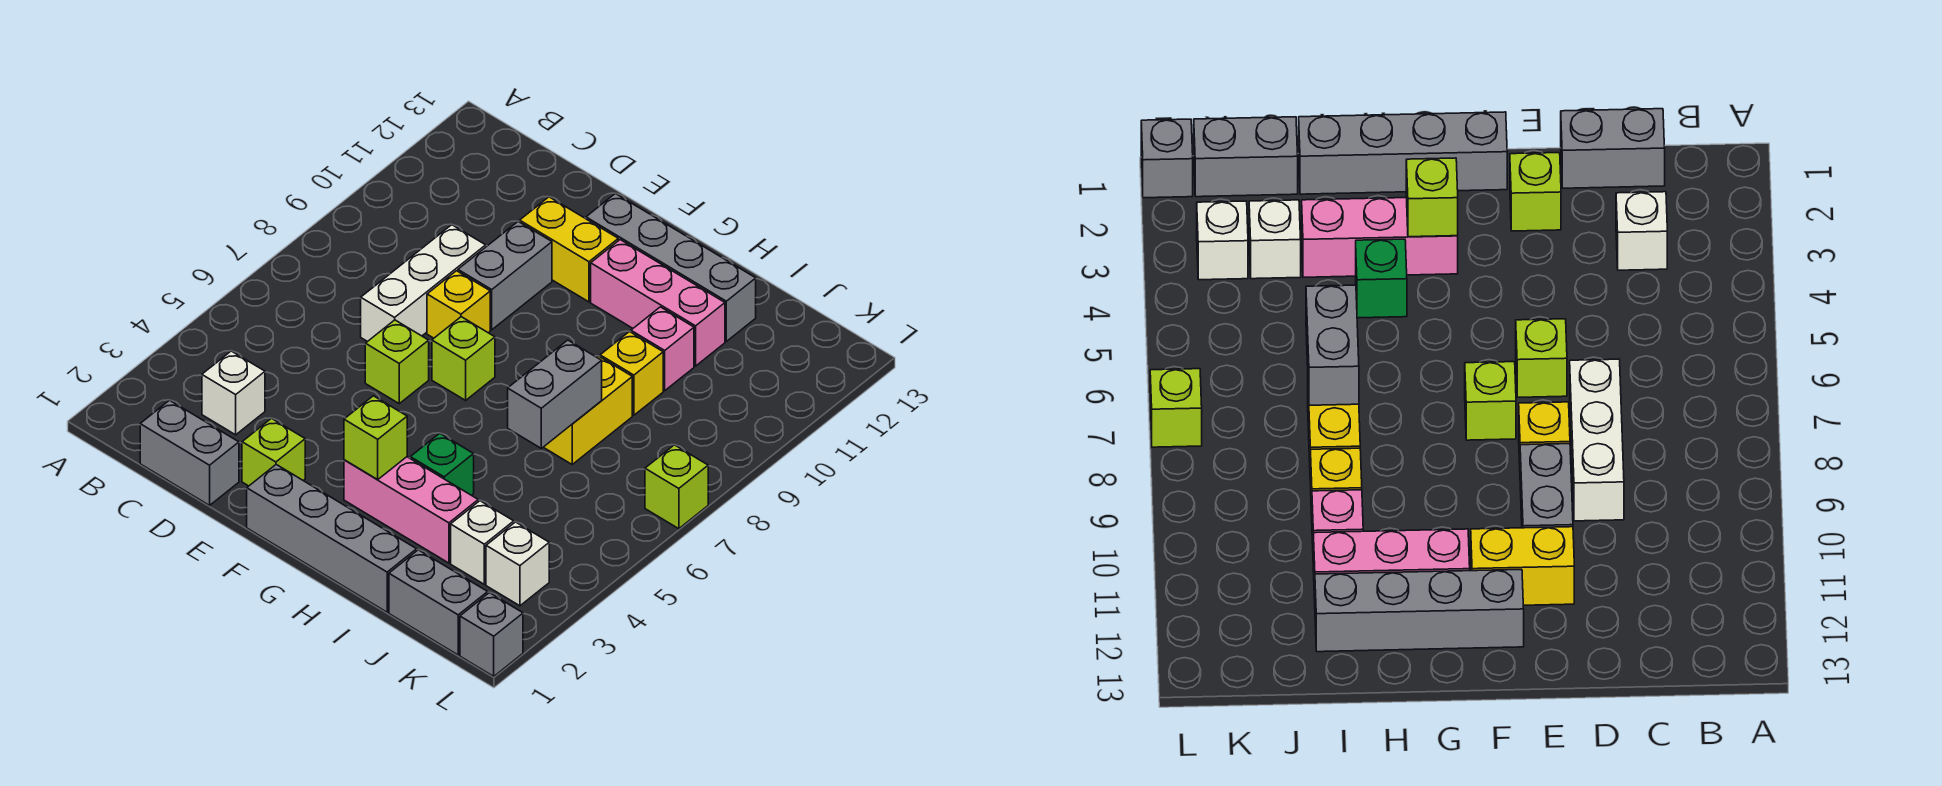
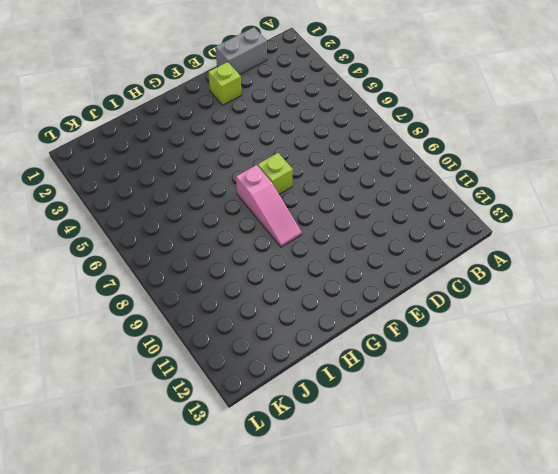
pink 1x3 slope [236,165,302,247] -> none
none -> white 1x1 brick [202,351,265,435]
none -> white 1x3 brick [361,225,486,342]
none -> lime 1x1 brick [365,320,429,403]

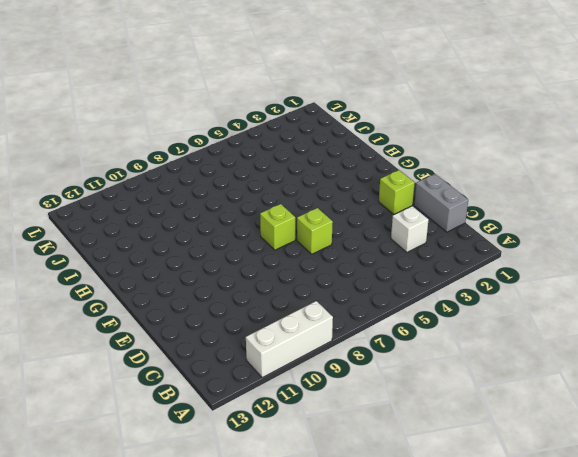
white 1x3 brick [246,301,333,377] -> white 1x3 brick moved to [361,225,486,342]
none -> yellow 1x1 brick [427,271,490,338]
none -> grey 1x2 brick [458,222,552,330]
none -> yellow 1x2 brick [520,197,618,302]

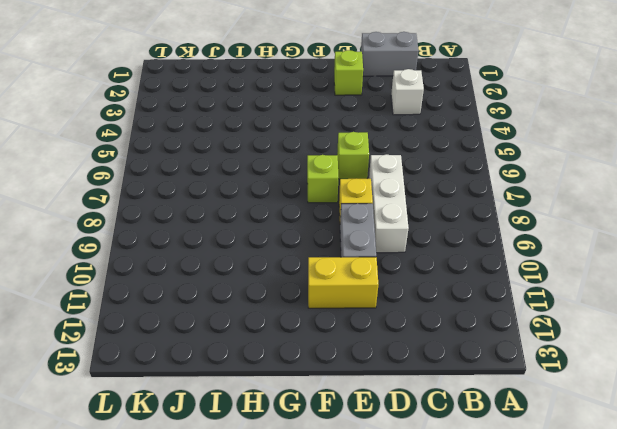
none -> grey 1x4 brick [247,465,417,612]
none -> grey 1x4 brick [586,194,756,341]
none -> pink 1x3 brick [344,457,478,563]

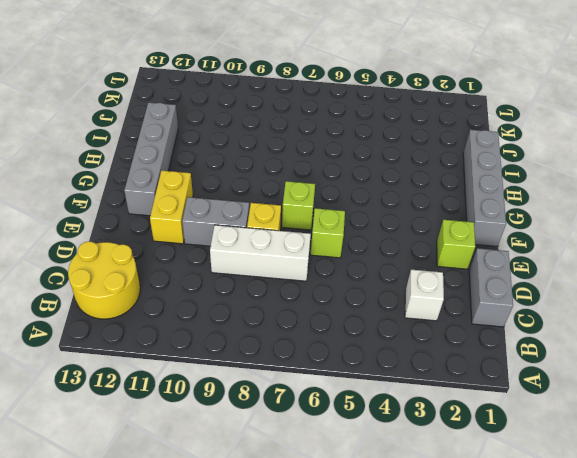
yellow 2x2 round brick [68,241,140,319] -> none
none -> pink 1x3 brick [344,457,478,563]
none -> pink 1x3 brick [591,240,725,366]
none -> green 1x1 brick [410,433,474,495]

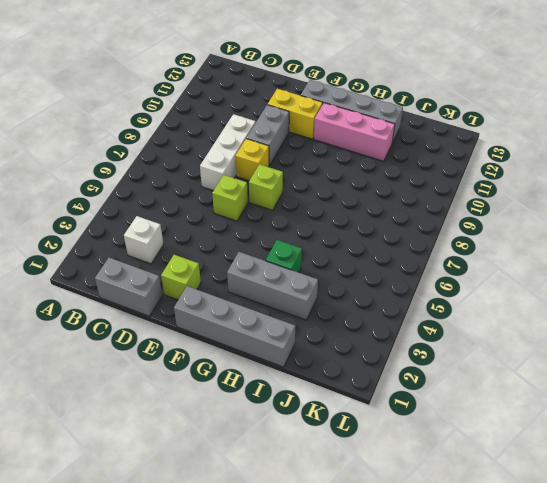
grey 1x3 brick [227,252,318,320] -> pink 1x3 brick [344,457,478,563]
none -> yellow 1x2 brick [544,356,632,464]
none -> yellow 1x1 brick [600,331,663,415]
none -> pink 1x1 brick [631,307,694,391]

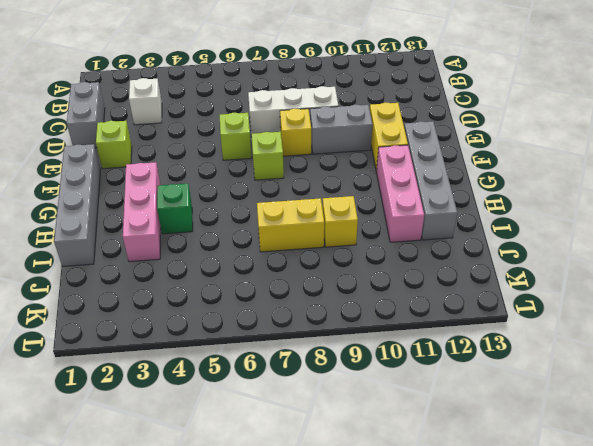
none -> pink 1x1 brick [631,307,694,391]
none -> grey 1x2 brick [389,550,488,655]
none -> white 1x1 brick [451,501,514,584]

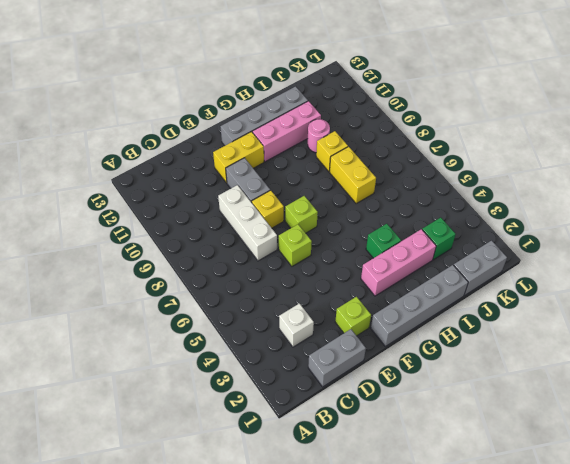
pink 1x1 round brick [308,119,330,153] -> pink 1x1 brick [631,307,694,391]
green 1x1 brick [422,218,456,260] -> white 1x1 brick [451,501,514,584]
none -> white 1x1 brick [486,522,549,606]
none -> grey 1x1 brick [460,593,523,676]
none -> lime 1x1 brick [645,445,708,529]

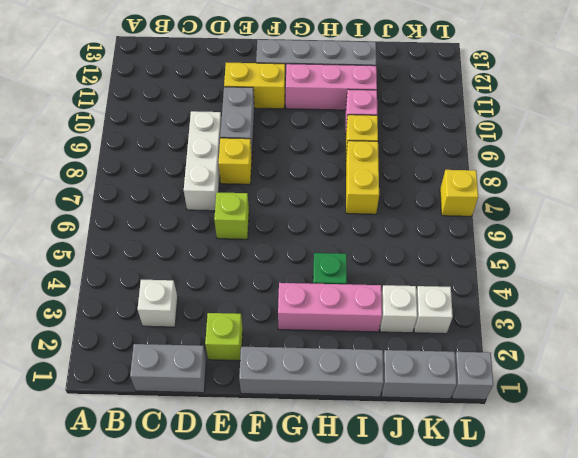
yellow 1x1 brick [440,170,478,216] -> lime 1x1 brick [645,445,708,529]
none -> lime 1x1 brick [432,317,495,400]
none -> lime 1x1 brick [344,396,407,479]
none -> grey 1x2 brick [508,340,602,448]

